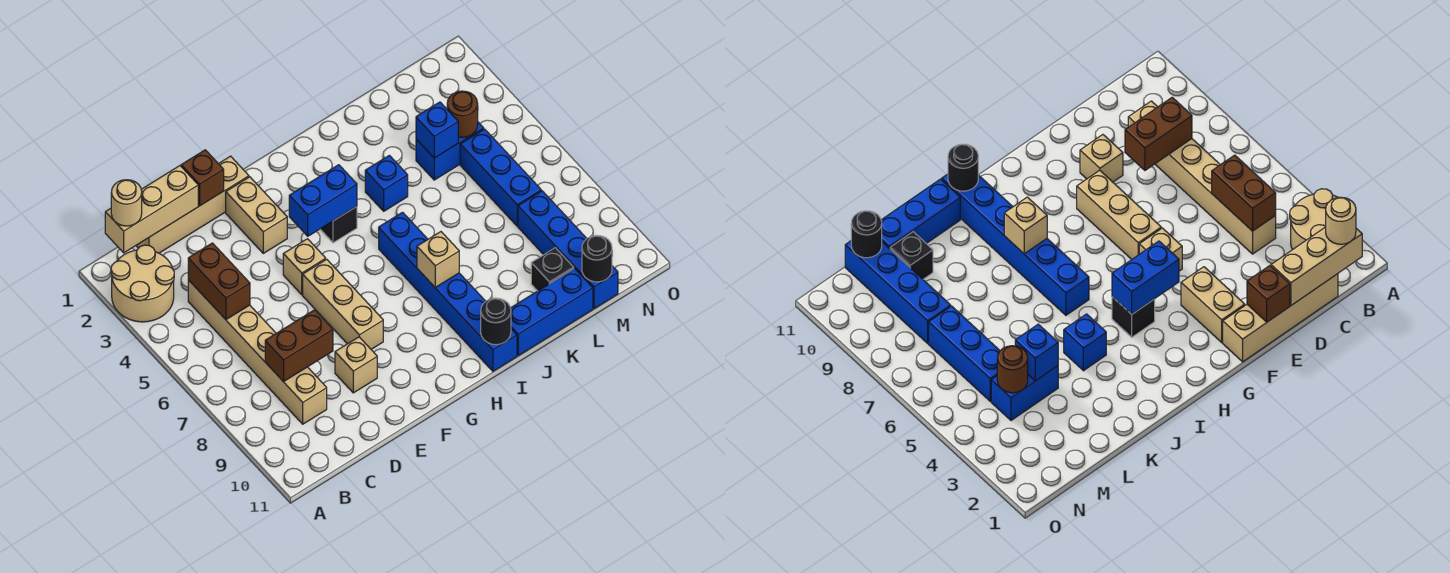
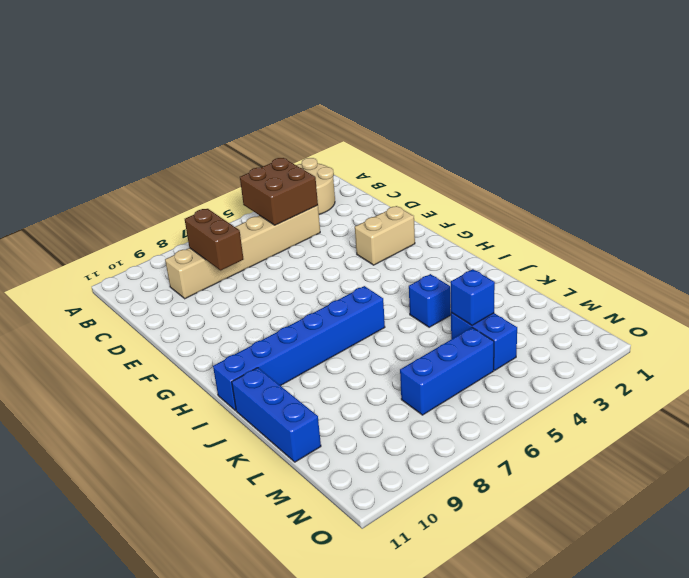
brown 2x2 brick [240,158,318,225] -> brown 1x2 brick [188,243,250,320]
none -> tan 1x4 brick [136,156,249,253]
none -> tan 1x1 brick [335,337,377,393]
none -> tan 1x1 brick [283,239,326,295]

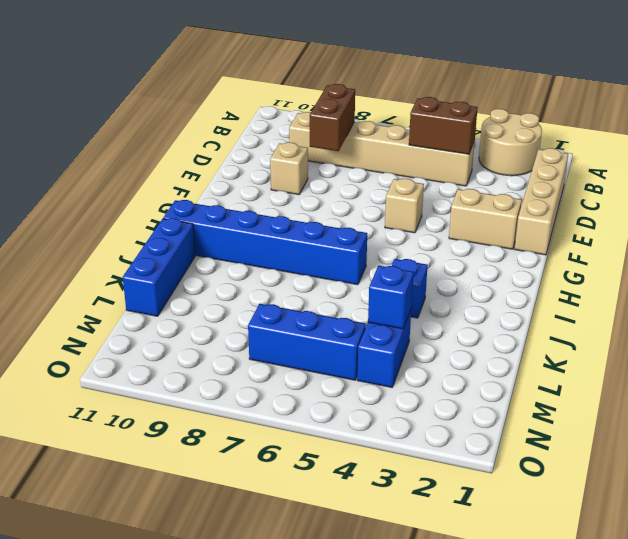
none -> tan 1x3 brick [303,259,383,349]
none -> black 1x1 brick [320,207,357,243]
none -> black 1x1 brick [531,248,574,291]

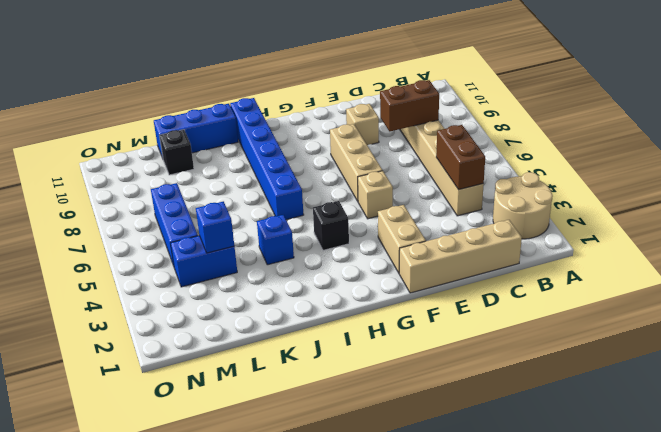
none -> blue 1x4 brick [518,191,618,309]
none -> tan 1x3 brick [105,166,198,253]
none -> brown 1x1 brick [181,150,224,206]

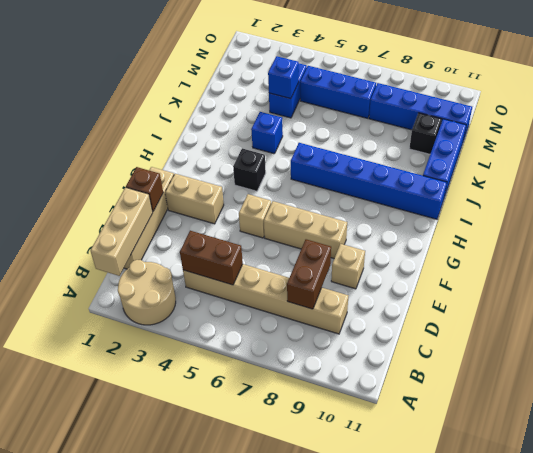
none -> blue 1x2 brick [289,165,357,236]
none -> tan 1x1 brick [417,232,459,287]
none -> black 1x1 round brick [481,298,511,345]

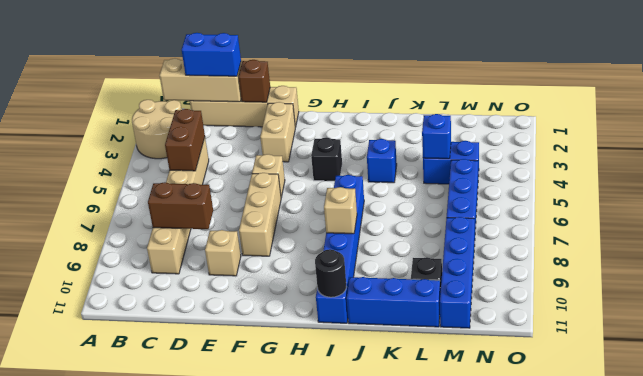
blue 1x2 brick [182,33,241,76] -> blue 1x2 brick moved to [289,165,357,236]
none -> brown 1x1 round brick [447,91,478,138]
none -> black 1x1 round brick [582,235,612,282]
none -> tan 1x1 round brick [111,180,142,226]

